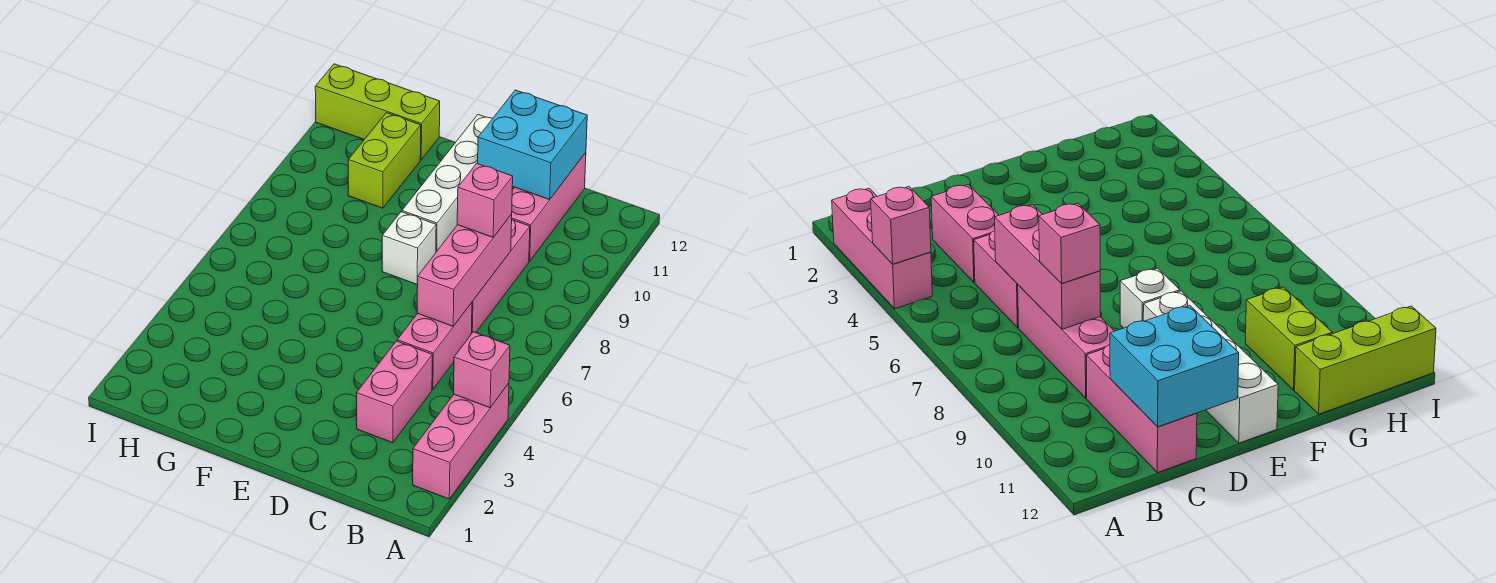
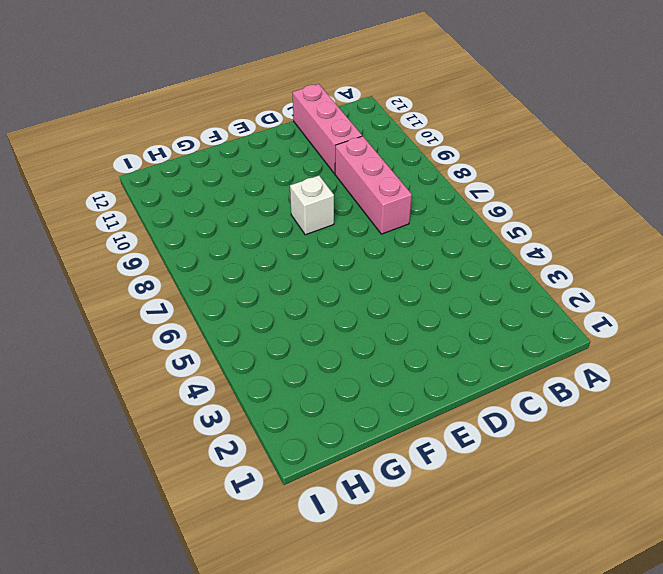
none -> pink 1x3 brick [413,383,509,499]
none -> pink 1x2 brick [357,341,432,443]
none -> pink 1x2 brick [397,303,472,389]

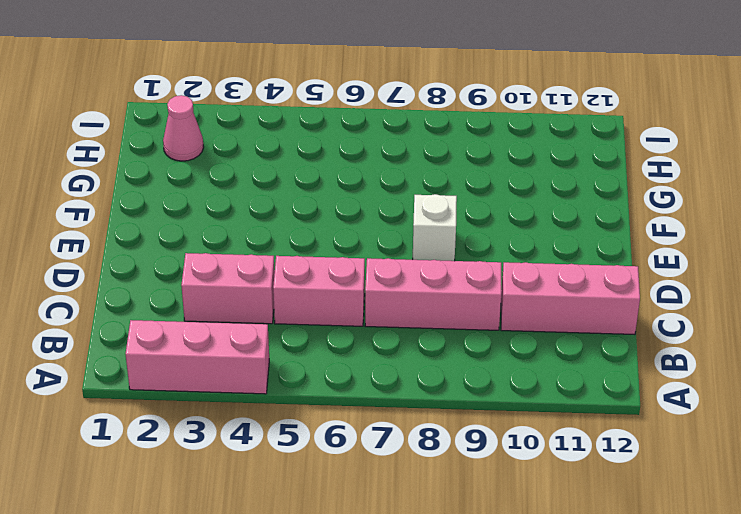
pink 1x1 cone [163,95,204,161] -> none
none -> white 1x4 brick [402,115,493,252]
none -> lime 1x2 brick [348,113,421,208]
none -> lime 1x3 brick [315,64,440,160]

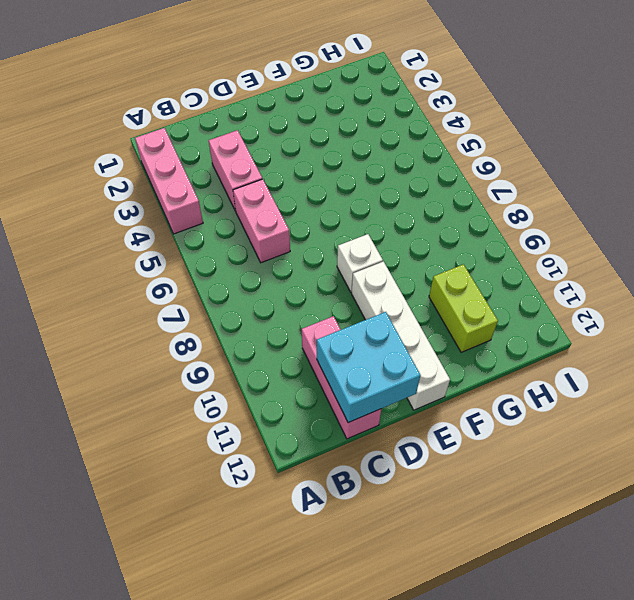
none -> pink 1x3 brick [471,220,530,334]
none -> lime 1x3 brick [315,64,440,160]
none -> pink 1x1 brick [454,332,510,408]

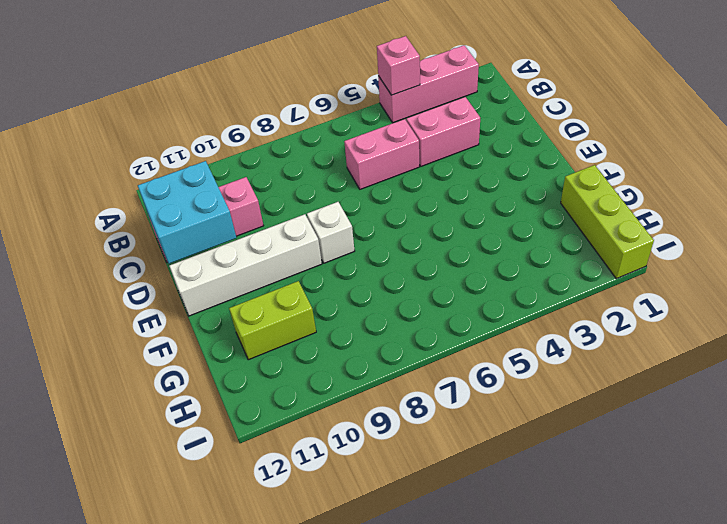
lime 1x3 brick [561,165,654,279] -> lime 1x3 brick moved to [315,64,440,160]
none -> pink 1x3 brick [471,220,530,334]
none -> pink 1x3 brick [417,214,512,326]
none -> pink 1x1 brick [457,163,513,237]

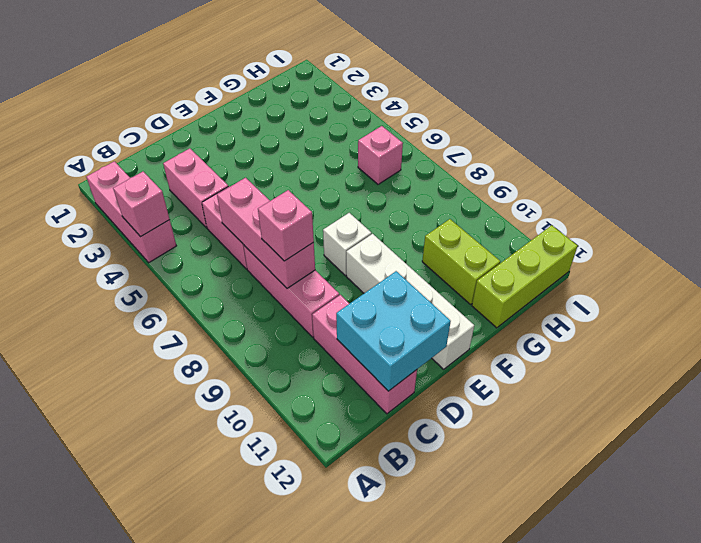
pink 1x1 brick [358,126,403,184] -> none

